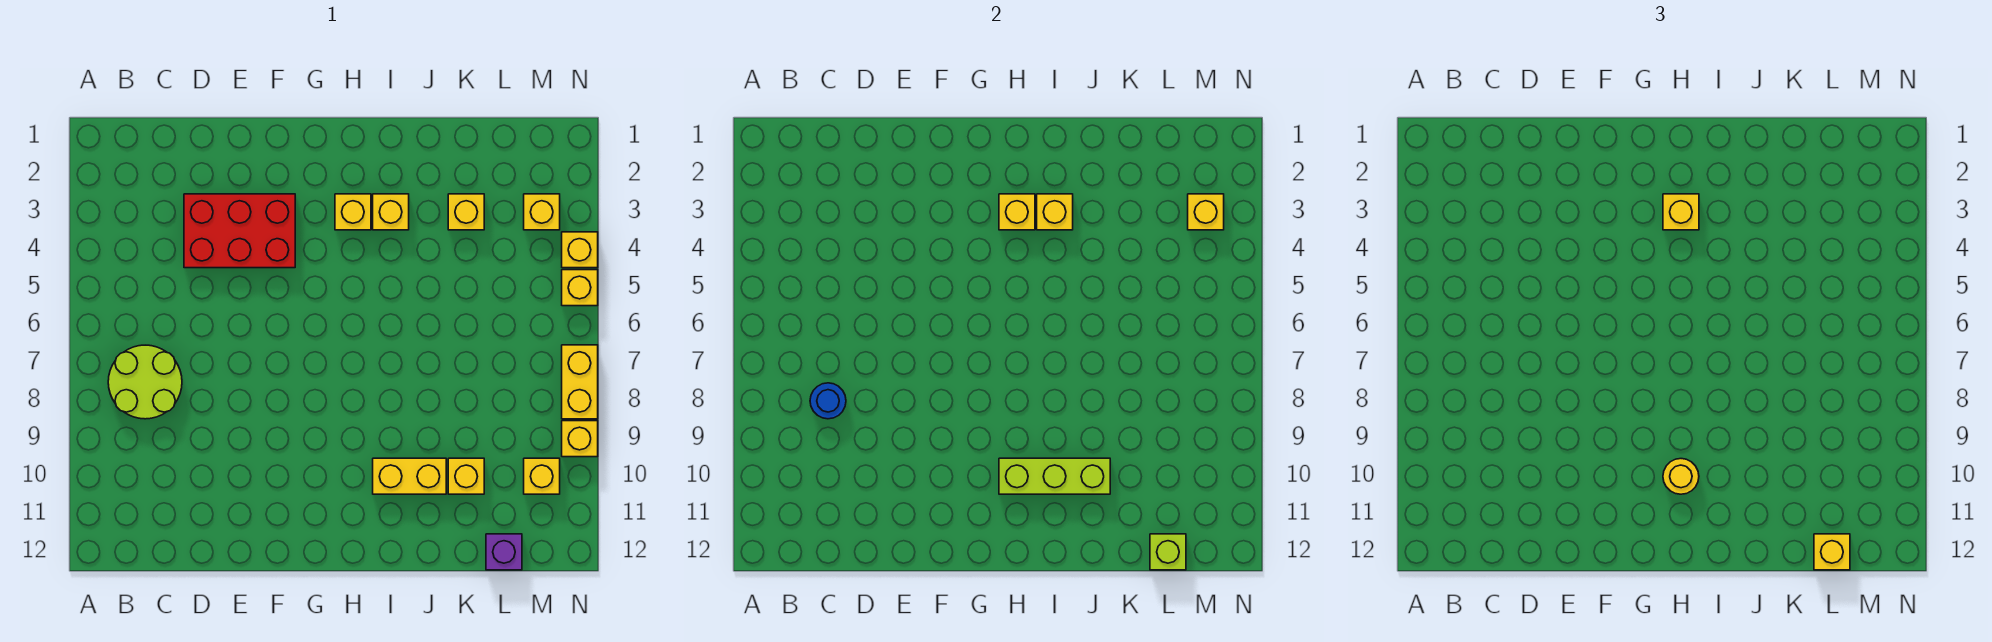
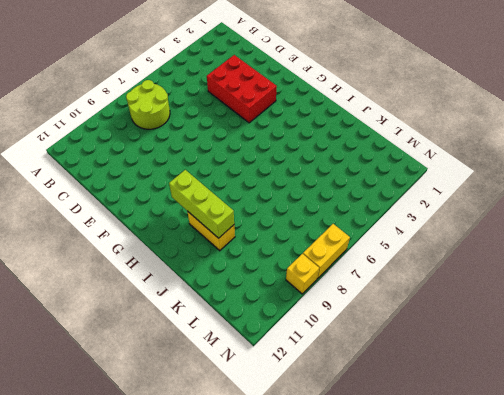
none -> yellow 1x1 brick [335,194,371,230]
none -> yellow 1x1 brick [373,194,409,230]
none -> yellow 1x1 brick [448,194,484,230]

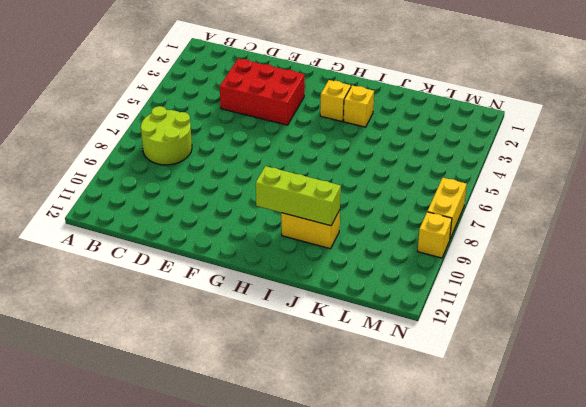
none -> yellow 1x1 brick [448,194,484,230]
none -> yellow 1x1 brick [448,458,484,494]
none -> purple 1x1 brick [486,534,522,570]

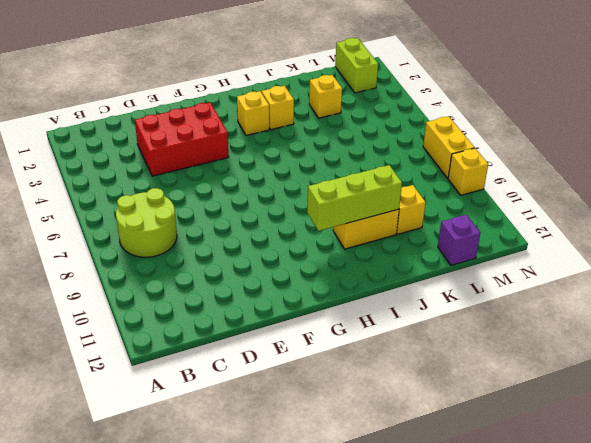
lime 1x2 brick [335,38,378,93] -> none
none -> yellow 1x1 brick [524,194,560,230]
none -> yellow 1x1 brick [524,458,560,494]
none -> yellow 1x1 brick [562,232,598,268]

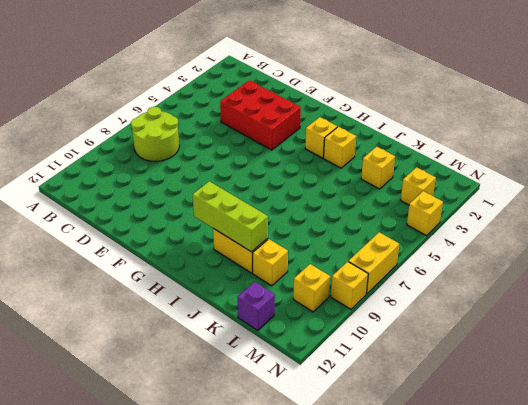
none -> yellow 1x1 brick [562,270,598,306]
none -> blue 1x1 round brick [810,383,846,419]
none -> yellow 1x1 brick [999,194,1035,230]

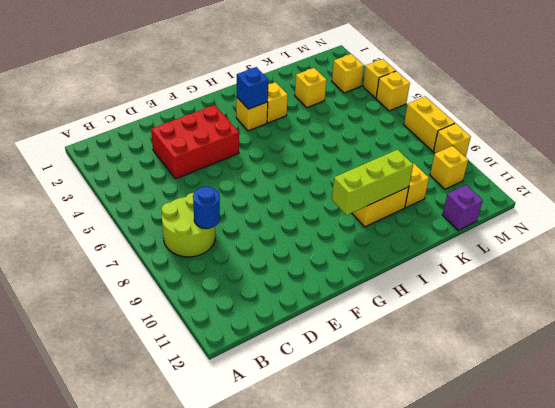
blue 1x1 brick [237,67,269,109] -> yellow 1x1 brick [999,194,1035,230]
none -> yellow 1x1 brick [1037,194,1073,230]
none -> lime 1x1 brick [1150,534,1186,570]
none -> yellow 1x1 brick [1188,194,1224,230]

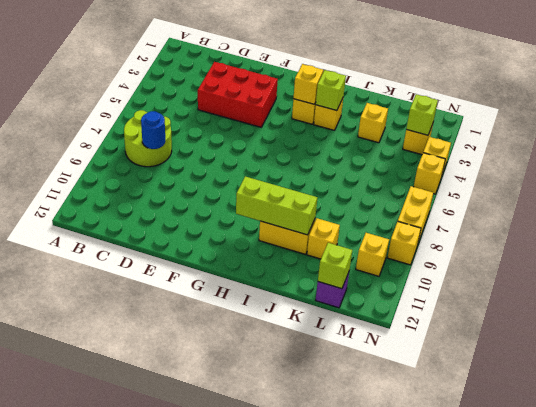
lime 1x1 brick [316,70,346,111] -> yellow 1x1 brick [1037,194,1073,230]
lime 1x1 brick [406,94,438,135] -> yellow 1x1 brick [1188,194,1224,230]
none -> yellow 1x1 brick [1663,194,1699,230]
none -> yellow 1x1 round brick [1663,459,1699,494]
none -> yellow 1x1 brick [1814,534,1850,570]

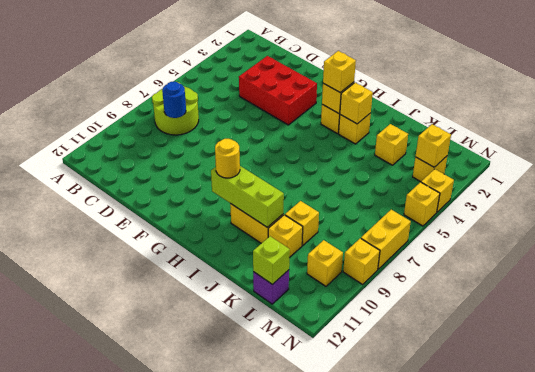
yellow 1x1 brick [285,201,319,245] -> yellow 1x1 brick moved to [1814,534,1850,570]

